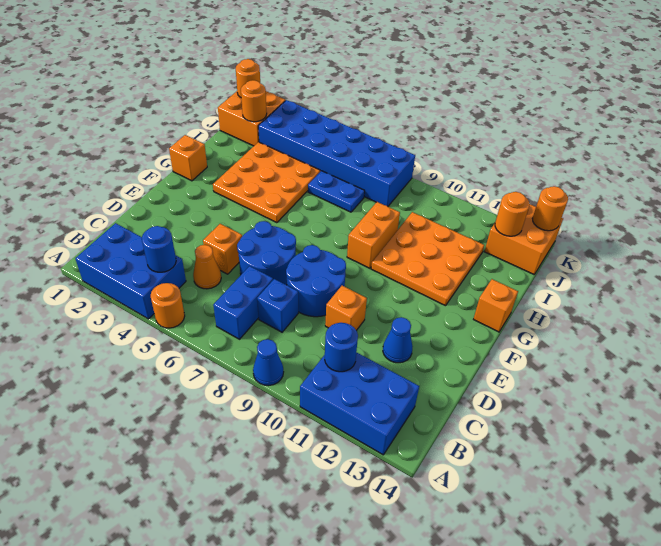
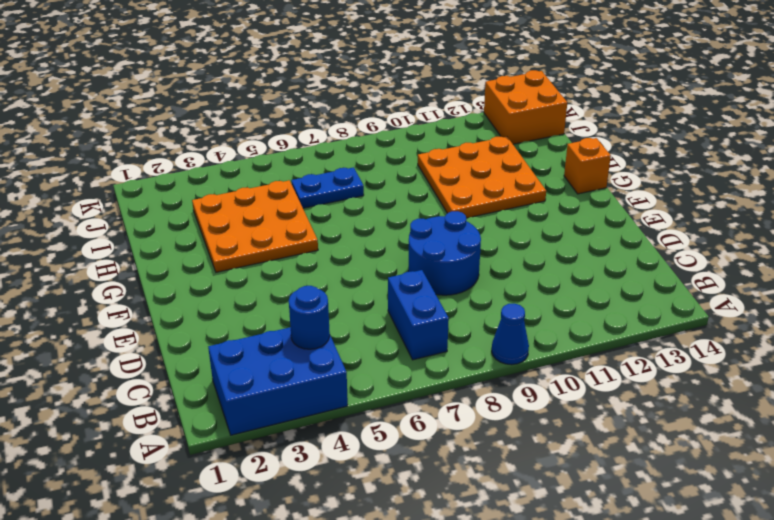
none -> orange 1x1 round brick [151,283,185,328]
none -> blue 2x3 brick [300,352,419,455]
none -> orange 1x1 cone [193,245,221,289]

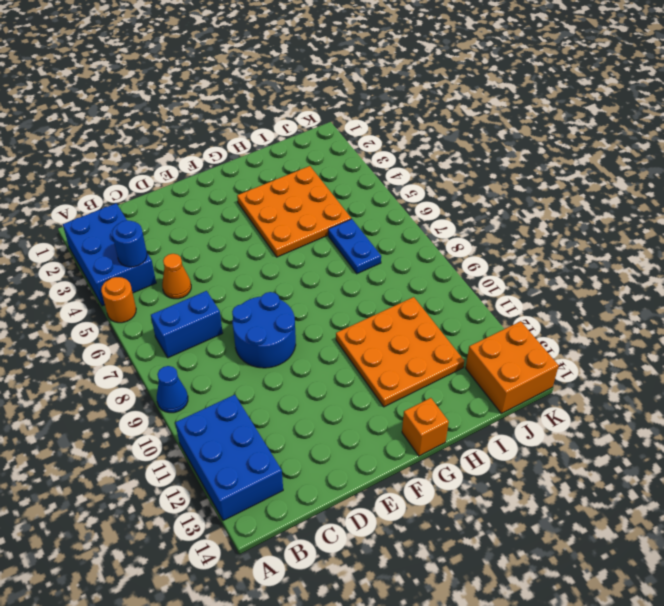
none -> blue 1x1 brick [257,279,298,332]
none -> orange 1x1 brick [203,224,242,274]
none -> blue 2x2 round brick [237,221,296,285]

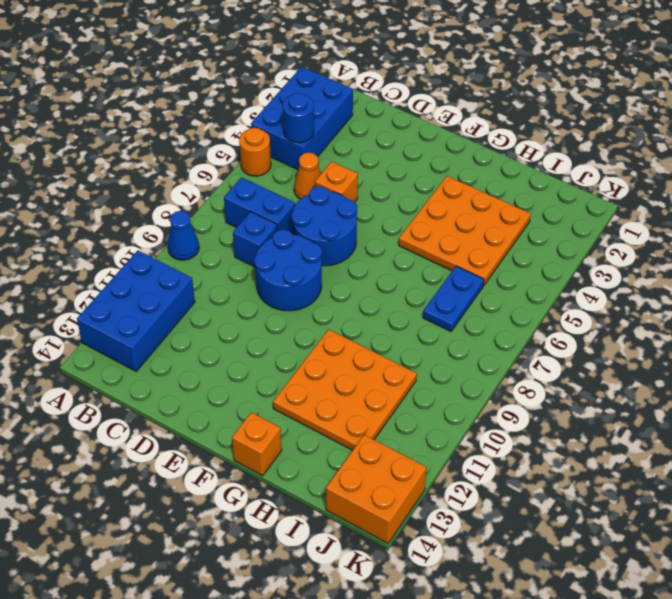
none -> orange 1x1 brick [325,286,367,331]
none -> blue 1x1 cone [383,317,413,363]
none -> orange 1x1 brick [169,135,207,181]

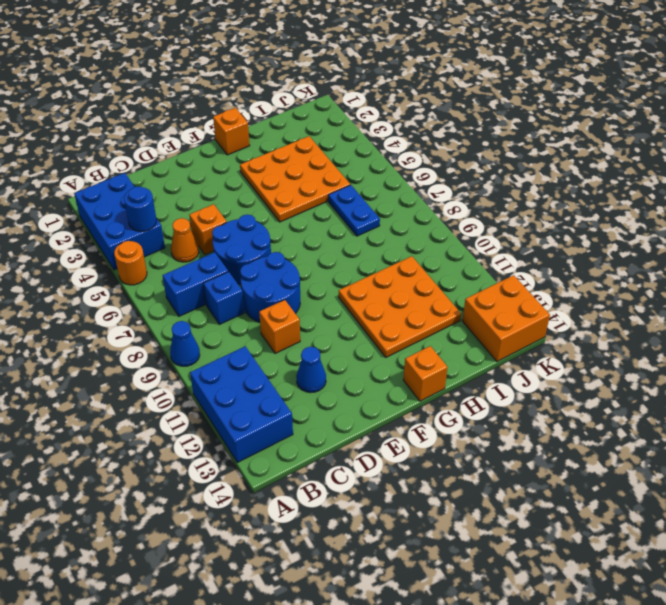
none -> orange 1x2 brick [347,202,400,268]
none -> orange 2x2 brick [218,91,286,146]
none -> blue 2x6 brick [258,100,415,206]

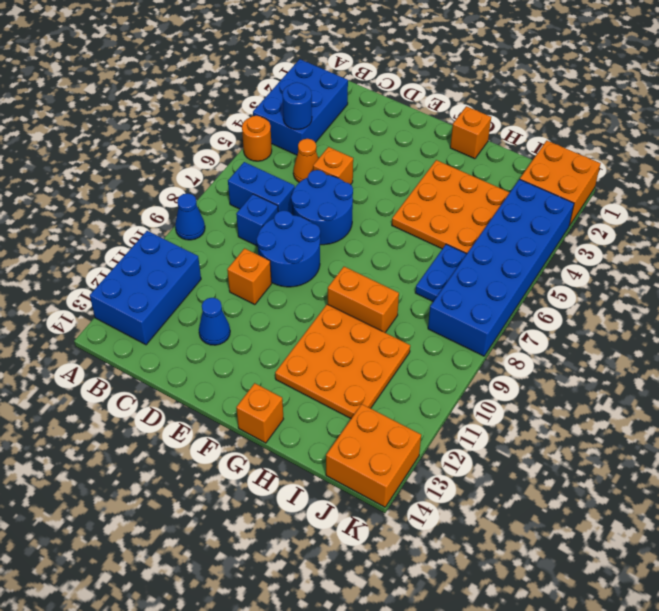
none -> blue 1x1 round brick [325,323,358,372]
none -> orange 1x1 round brick [241,80,267,122]
none -> orange 1x1 round brick [495,192,530,236]

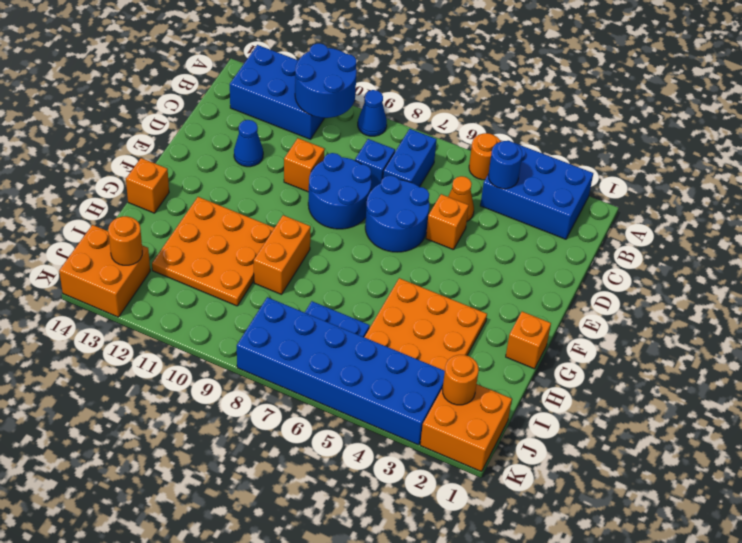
blue 2x2 round brick [295,43,357,118] -> blue 1x1 round brick [325,323,358,372]
none -> orange 1x1 round brick [236,59,260,97]
none -> orange 1x1 round brick [532,186,568,231]

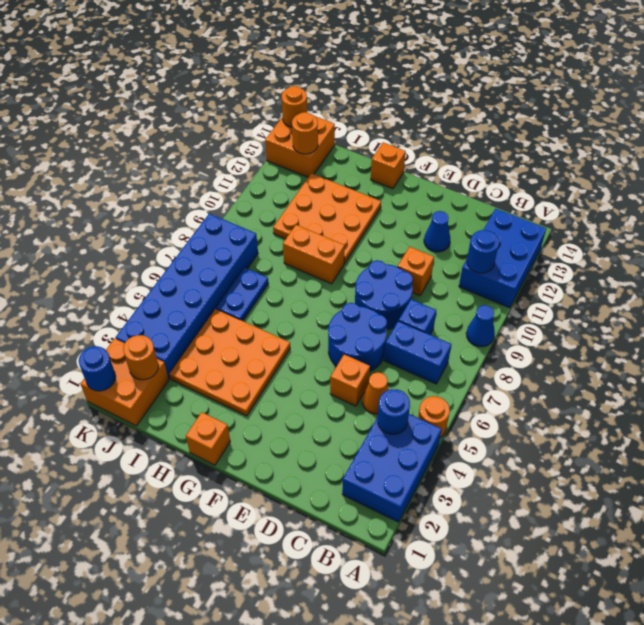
blue 1x1 round brick [79,346,116,391] -> orange 1x1 round brick [236,59,260,97]

